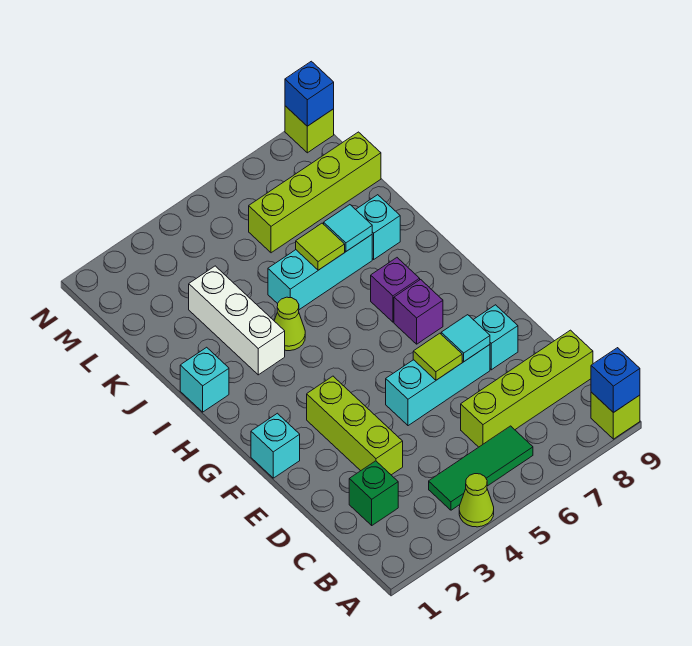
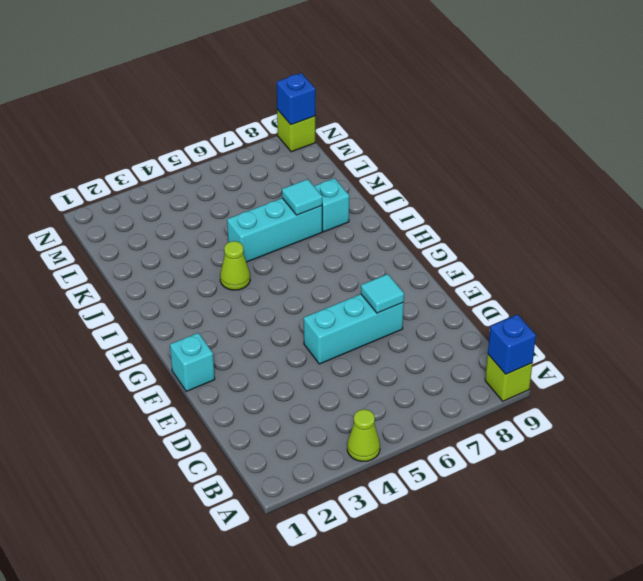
none -> green 1x3 tile [429,426,533,510]
none -> green 1x1 brick [349,461,398,525]
none -> lime 1x4 brick [461,330,593,447]

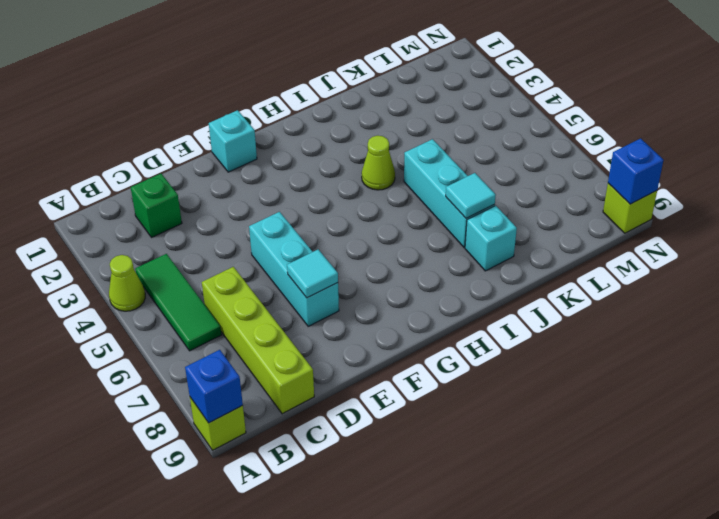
none -> lime 1x3 brick [307,376,403,475]
none -> cyan 1x1 brick [474,305,518,370]
none -> purple 1x1 brick [394,280,443,344]

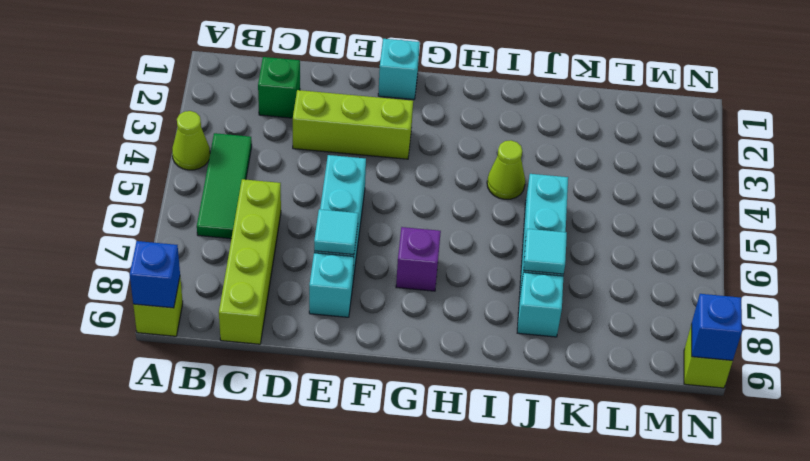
none -> purple 1x1 brick [371,258,420,322]
none -> cyan 1x1 brick [180,347,229,412]
none -> white 1x3 brick [189,266,285,375]

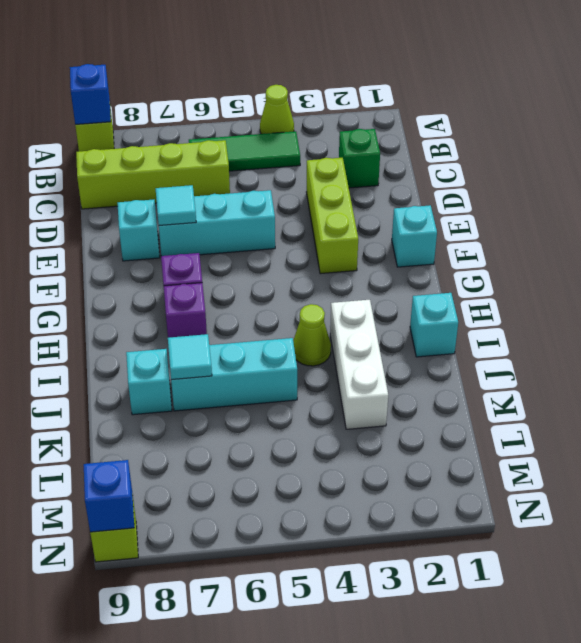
none -> lime 1x4 brick [249,132,381,253]
none -> lime 1x1 tile [413,333,462,380]
none -> lime 1x1 tile [296,223,345,270]

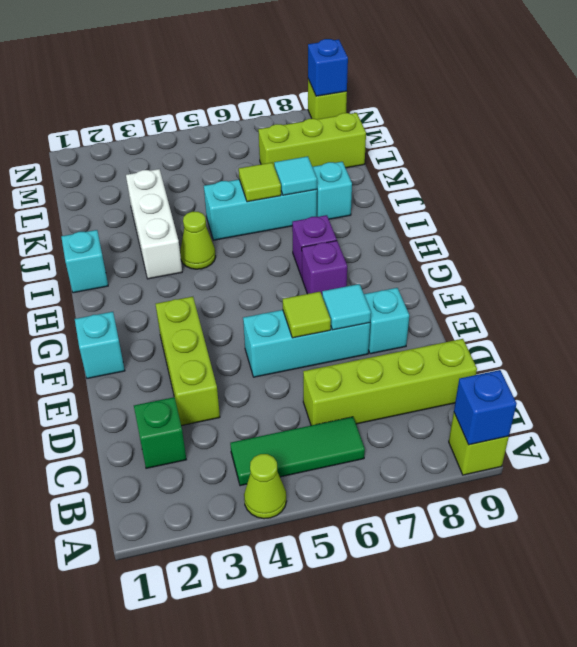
lime 1x3 brick [258,113,366,168] -> lime 1x4 brick [249,132,381,253]

